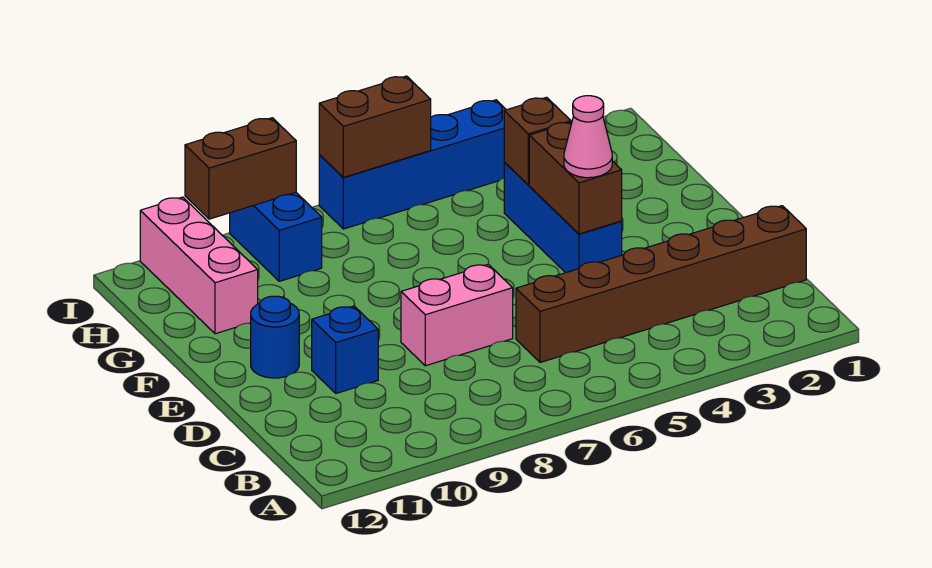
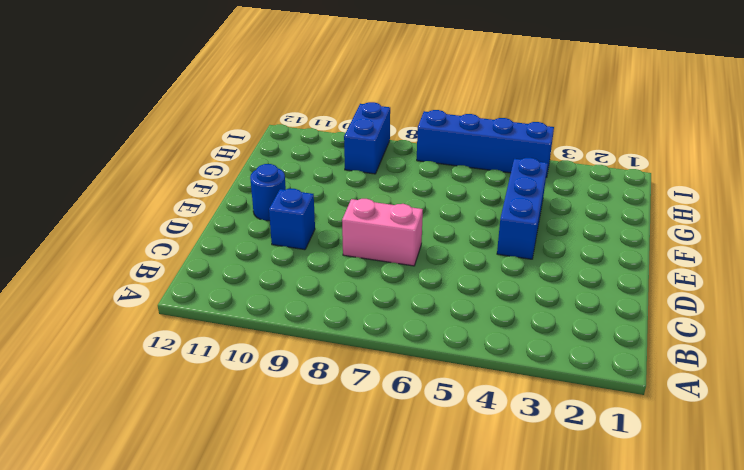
none -> brown 1x6 brick [516,206,806,363]
none -> pink 1x3 brick [140,197,258,334]
none -> brown 1x2 brick [529,122,622,234]

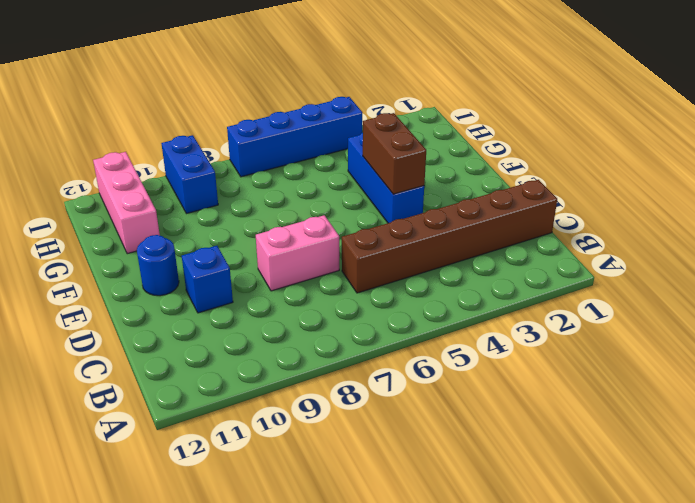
none -> brown 1x1 brick [504,97,571,185]
none -> brown 1x2 brick [319,76,431,177]
none -> brown 1x2 brick [185,118,296,219]

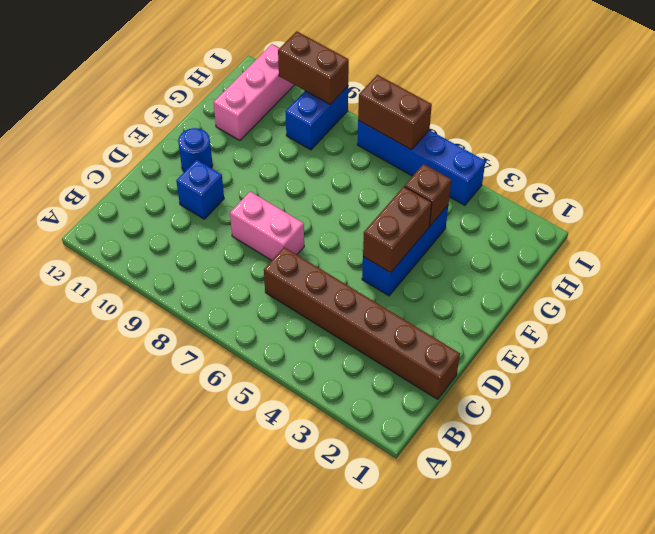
none -> pink 1x1 cone [564,96,612,178]

